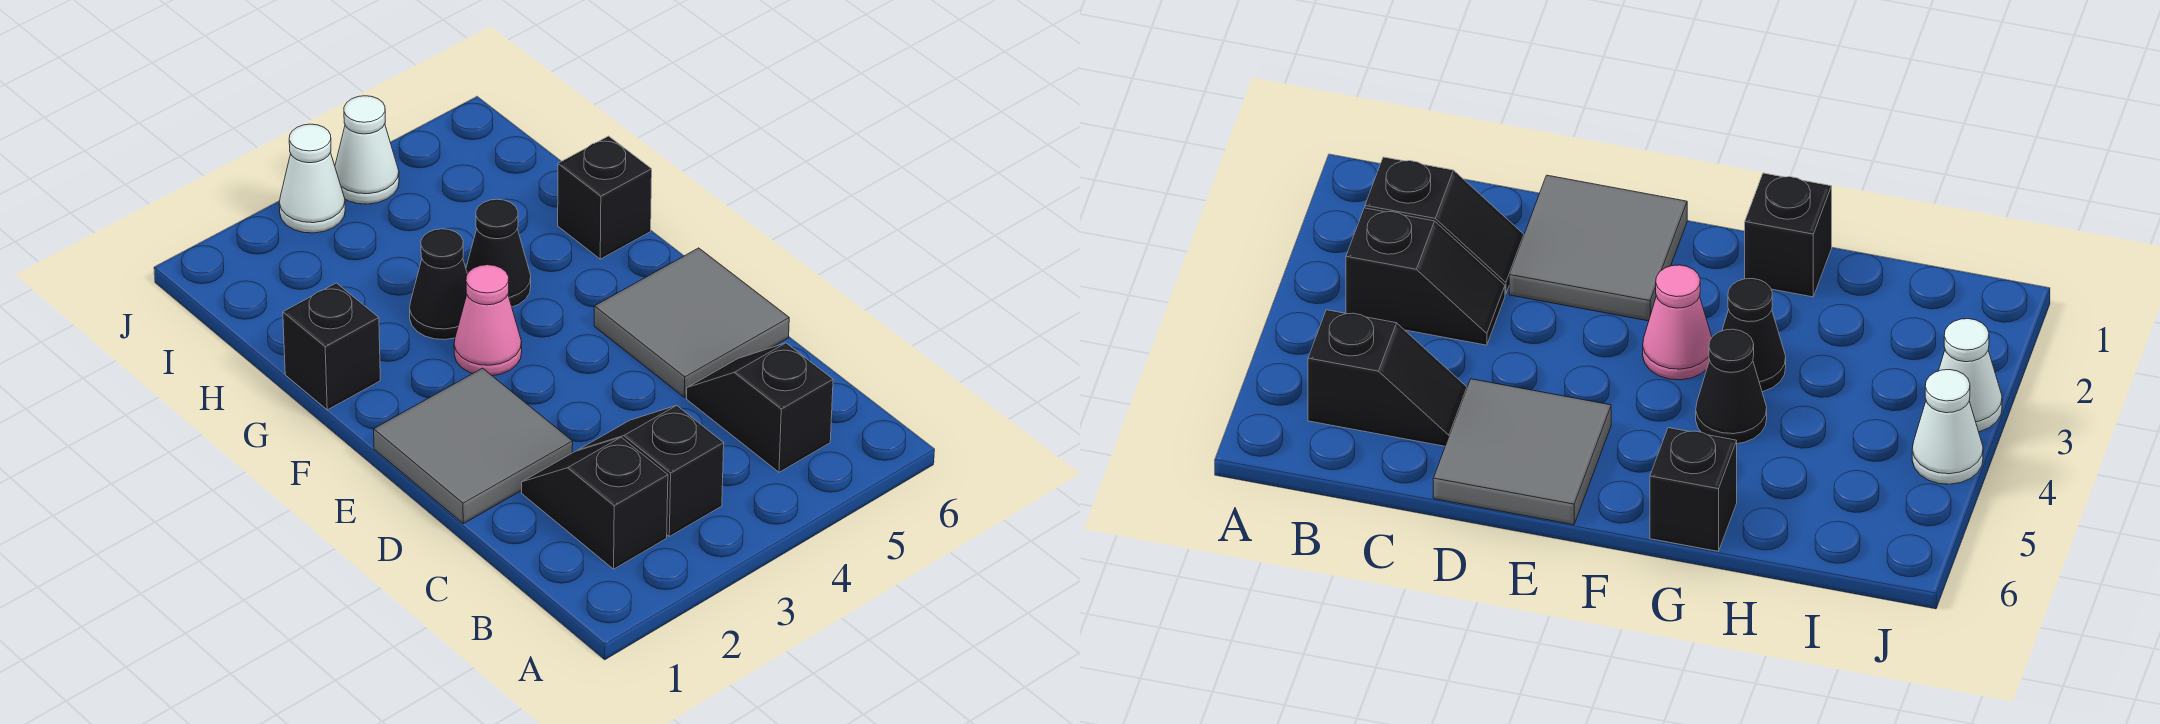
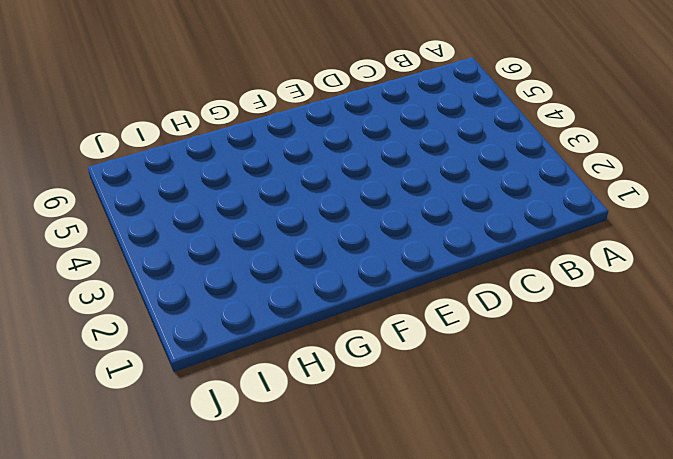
none -> black 1x2 slope [522,437,668,569]
none -> black 1x2 slope [577,405,724,536]
none -> black 1x2 slope [687,343,833,472]

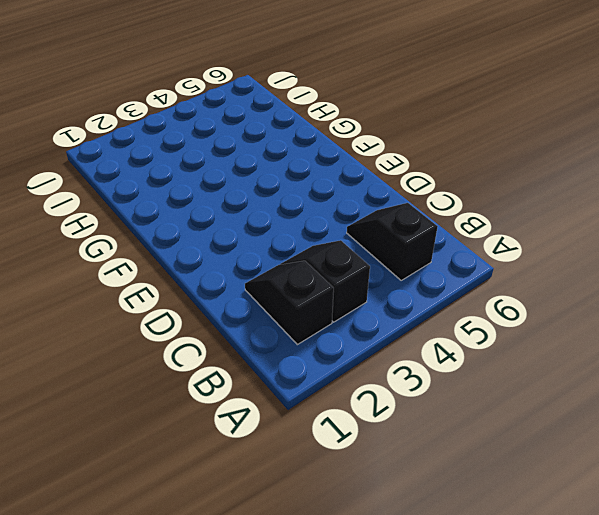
none -> grey 2x2 tile [374,368,573,524]
none -> grey 2x2 tile [594,248,789,397]
none -> pink 1x1 cone [454,265,522,376]

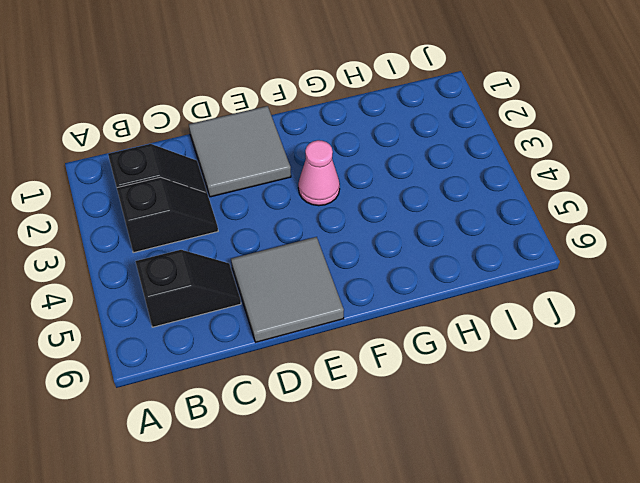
none -> black 1x1 brick [283,283,380,410]
none -> black 1x1 cone [410,229,467,340]
none -> black 1x1 cone [466,199,531,307]

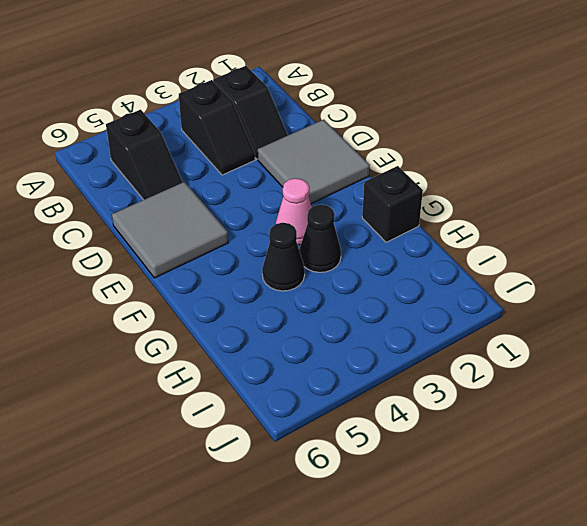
none -> black 1x1 brick [558,136,652,259]
none -> white 1x1 cone [279,124,345,233]
none -> white 1x1 cone [335,96,399,204]

